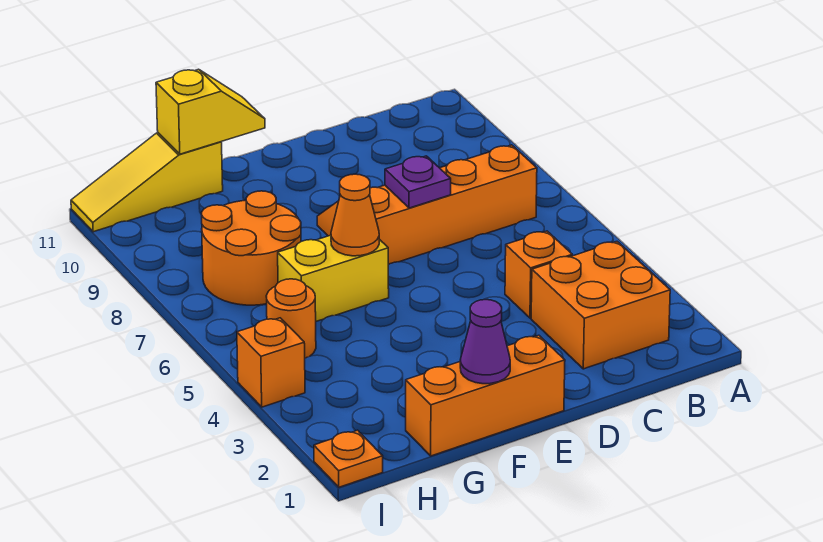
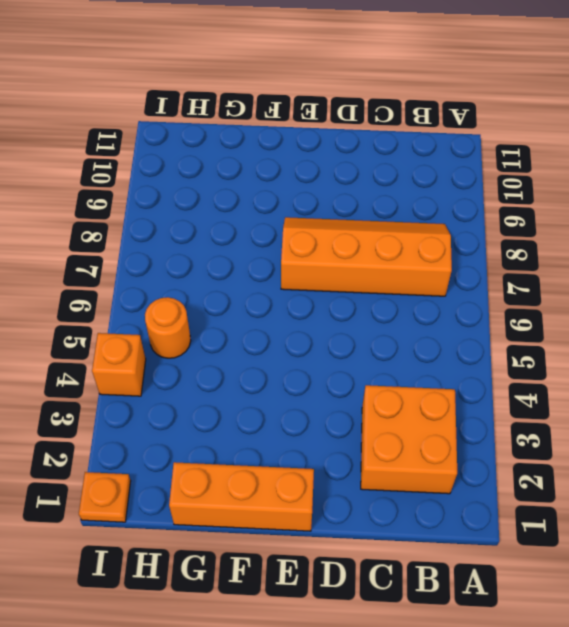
none -> orange 1x1 brick [505,231,572,318]
none -> yellow 1x2 brick [278,235,389,321]
none -> orange 2x2 round brick [202,191,301,305]

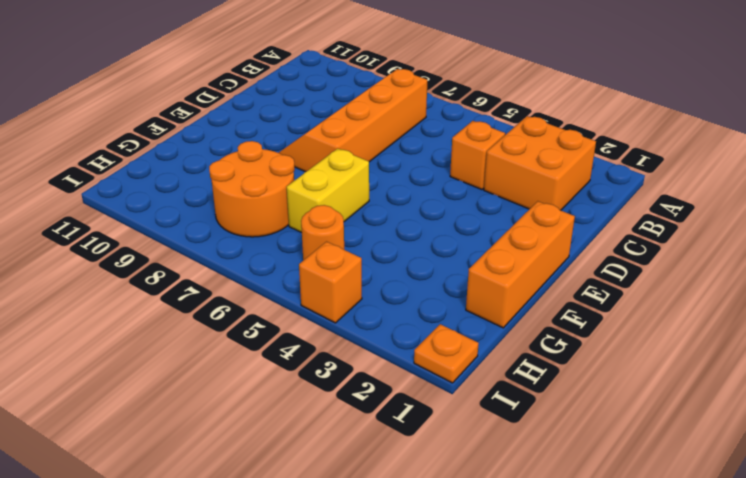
none -> yellow 1x3 slope [71,133,223,232]
none -> purple 1x1 plate [385,156,451,208]
none -> purple 1x1 cone [460,300,510,384]

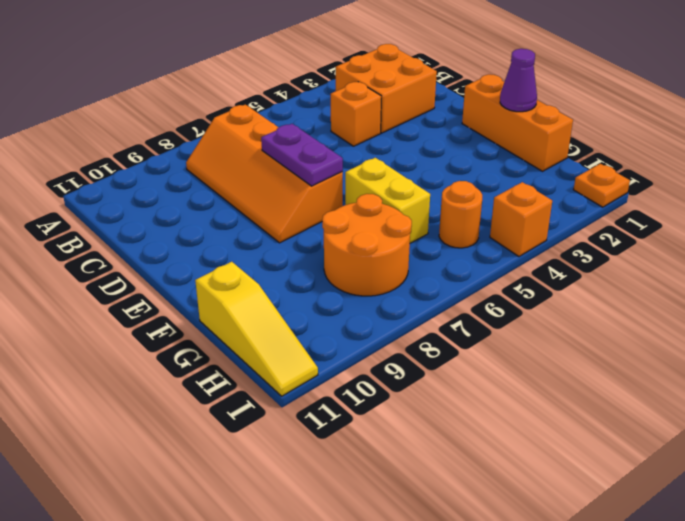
purple 1x2 plate [261,124,343,186] -> purple 1x1 plate [385,156,451,208]
none -> orange 1x1 cone [331,174,379,256]
none -> yellow 1x2 slope [156,69,265,154]

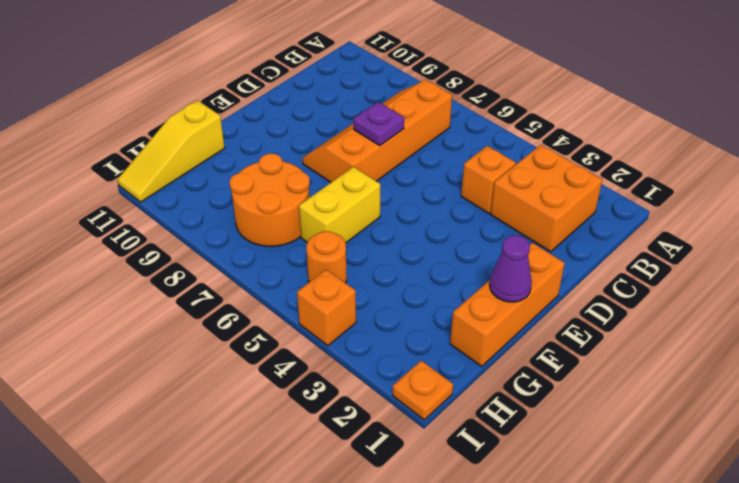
none -> orange 1x1 cone [331,174,379,256]
none -> yellow 1x2 slope [156,69,265,154]

